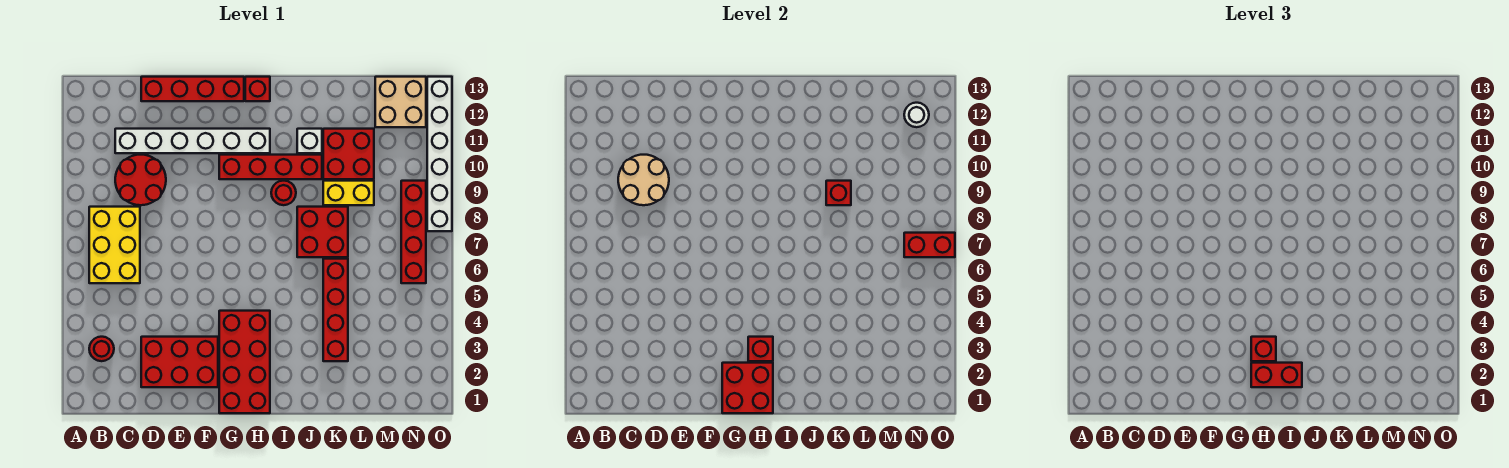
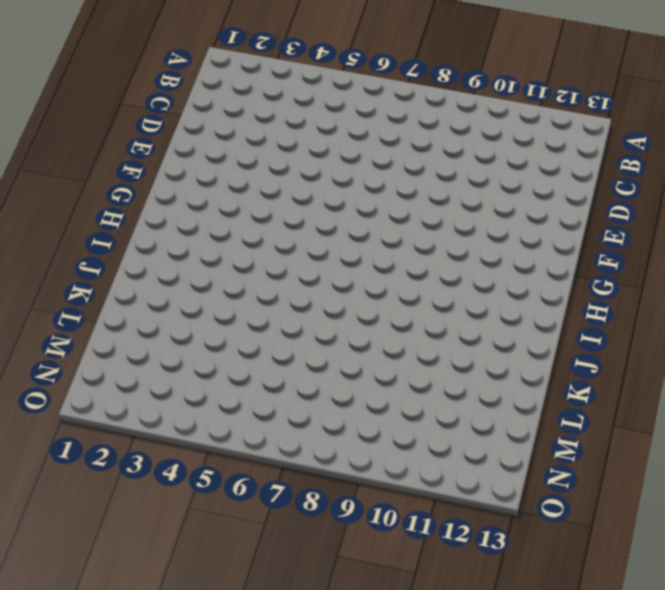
none -> red 1x1 round brick [89,337,114,361]
none -> yellow 2x3 brick [89,207,140,283]
none -> red 2x2 round brick [115,155,166,205]

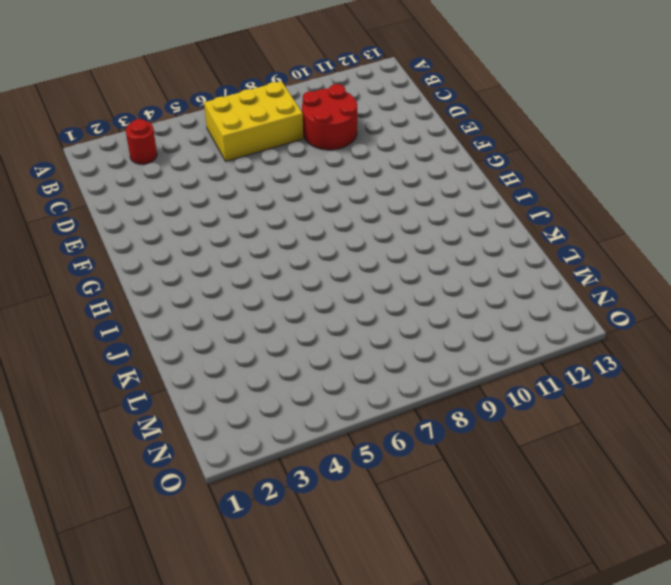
none -> white 1x6 brick [115,129,270,153]
none -> red 2x3 brick [141,337,218,387]
none -> red 1x4 brick [141,77,244,101]

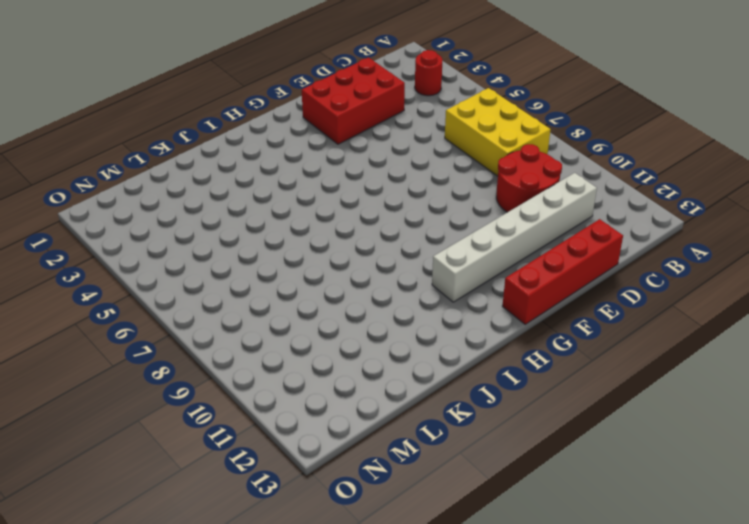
none -> red 2x4 brick [219,311,270,413]
none -> red 1x4 brick [219,155,322,179]
none -> red 1x1 brick [245,77,270,101]

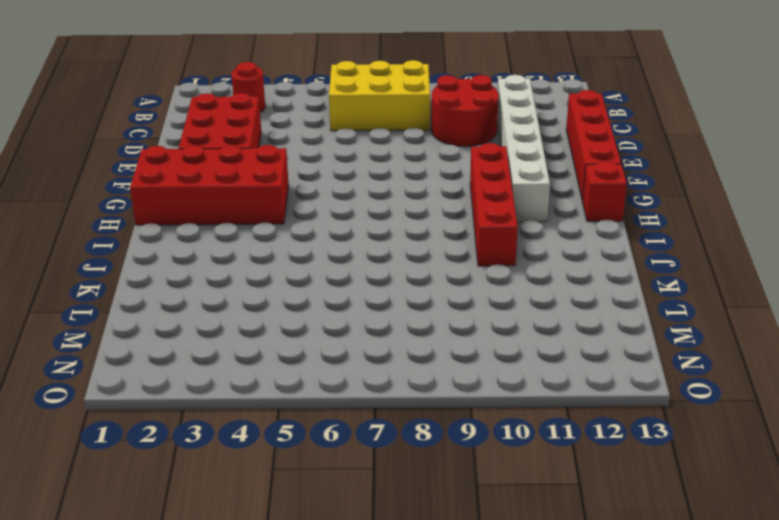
none -> red 1x1 round brick [271,181,296,205]
none -> red 2x2 brick [297,207,348,257]
none -> white 1x1 brick [297,129,322,153]

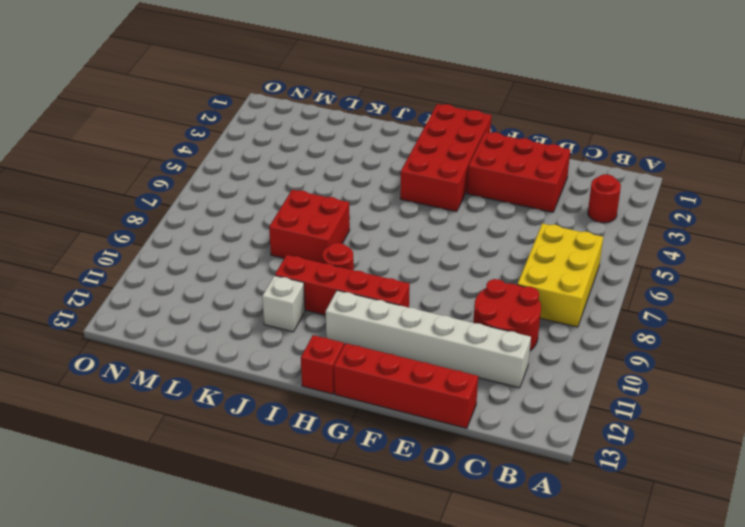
none -> red 1x4 brick [323,259,348,361]
none -> yellow 1x2 brick [323,181,374,205]
none -> red 2x2 brick [323,129,374,179]

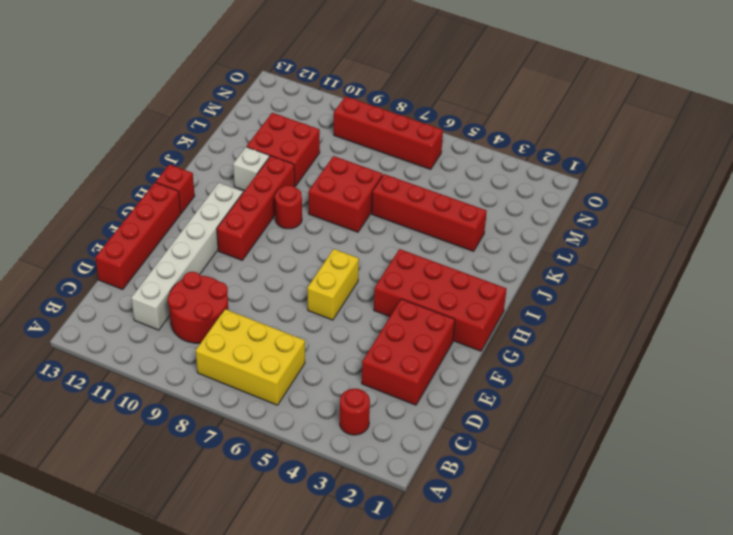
yellow 1x2 brick [307,249,359,320] -> yellow 1x2 brick moved to [323,181,374,205]
none -> tan 2x2 brick [375,77,426,127]
none -> white 1x6 brick [427,77,452,231]
none -> tan 2x2 round brick [618,155,669,205]

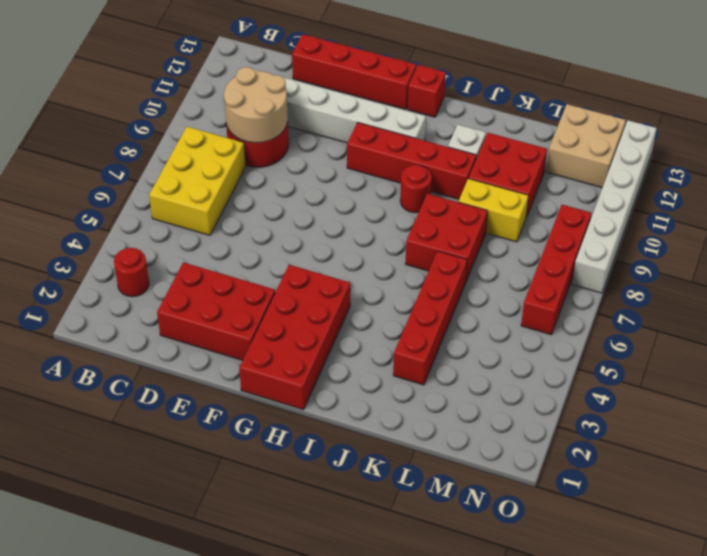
none -> red 2x2 brick [722,363,773,413]
none -> red 1x1 brick [748,337,773,361]
none -> red 1x1 brick [826,181,851,205]

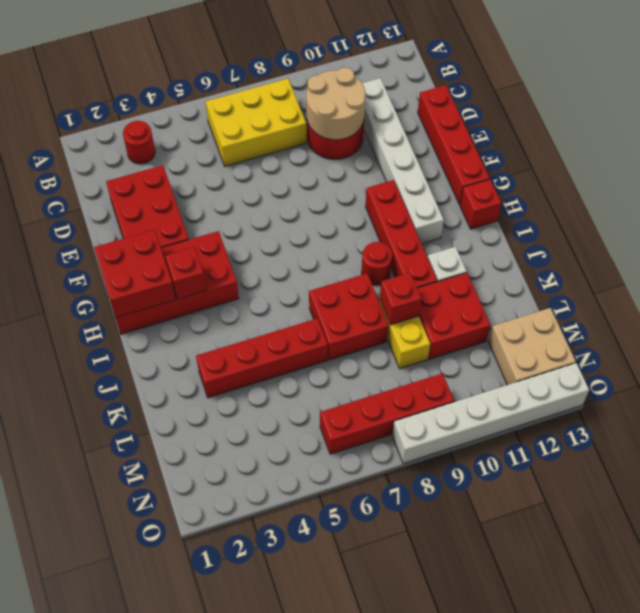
none -> red 1x2 brick [904,233,955,257]
none -> white 1x1 round brick [904,103,929,127]
none -> red 1x2 brick [1251,363,1302,387]

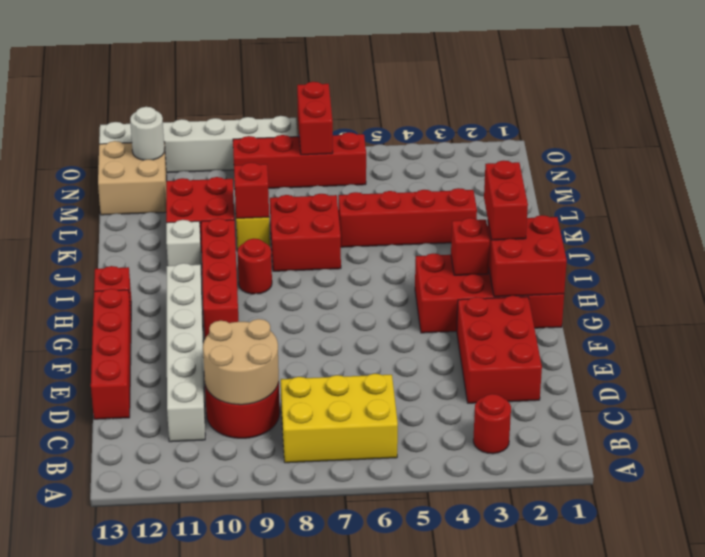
none -> red 1x1 brick [1251,337,1276,361]

